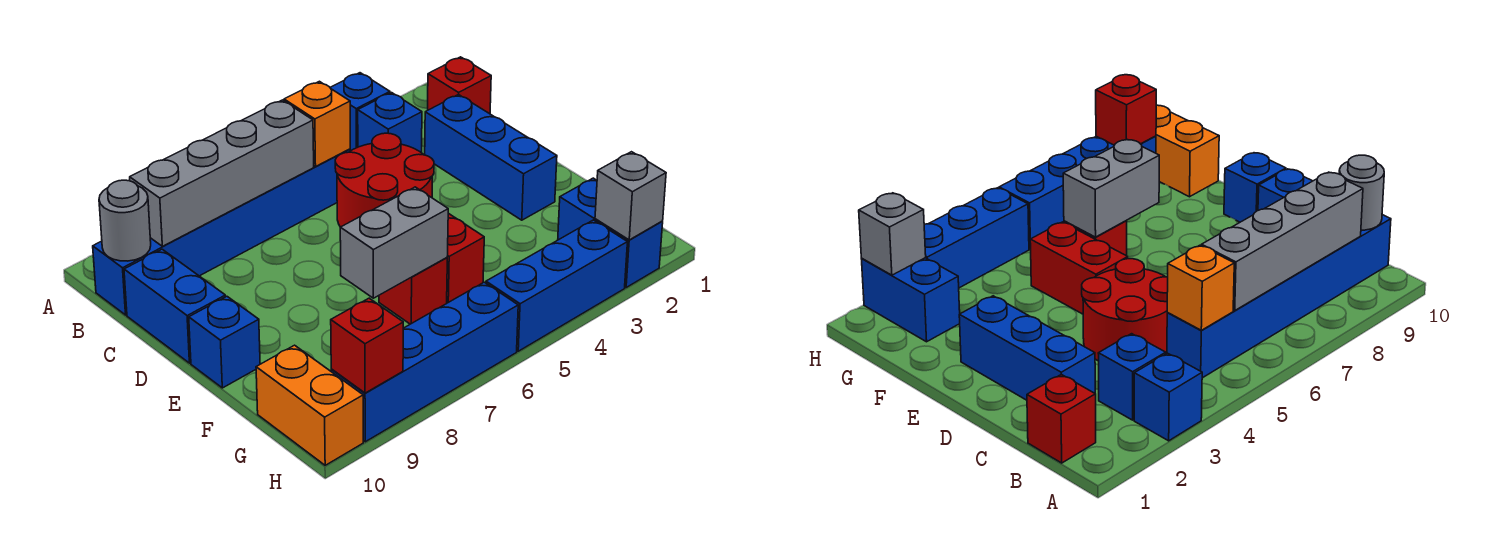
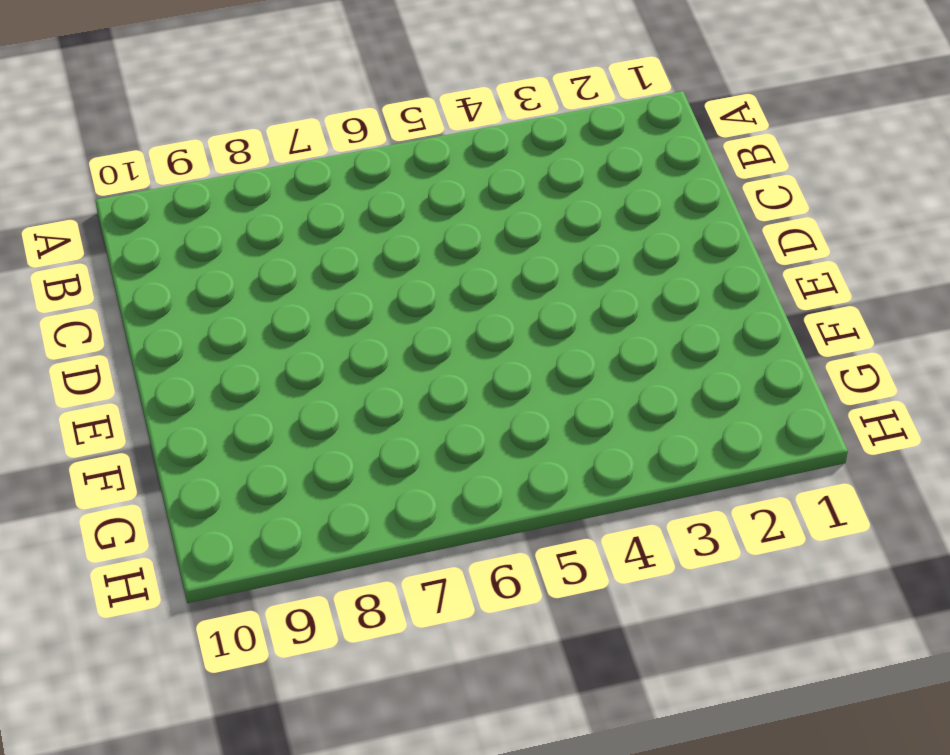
none -> blue 1x1 brick [330,73,390,151]
none -> red 1x1 brick [428,57,491,114]
none -> blue 1x1 brick [358,93,422,153]

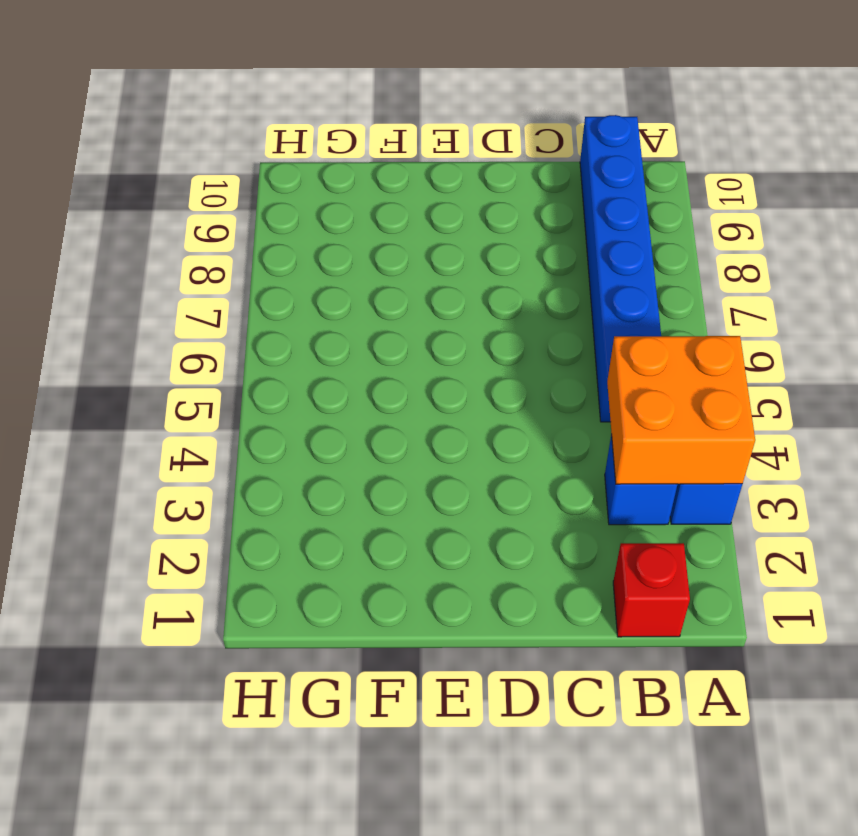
orange 2x2 brick [607,336,755,484] -> none
none -> blue 1x3 brick [425,94,557,220]
none -> red 2x2 round brick [335,133,434,227]
none -> blue 1x2 brick [124,249,226,363]

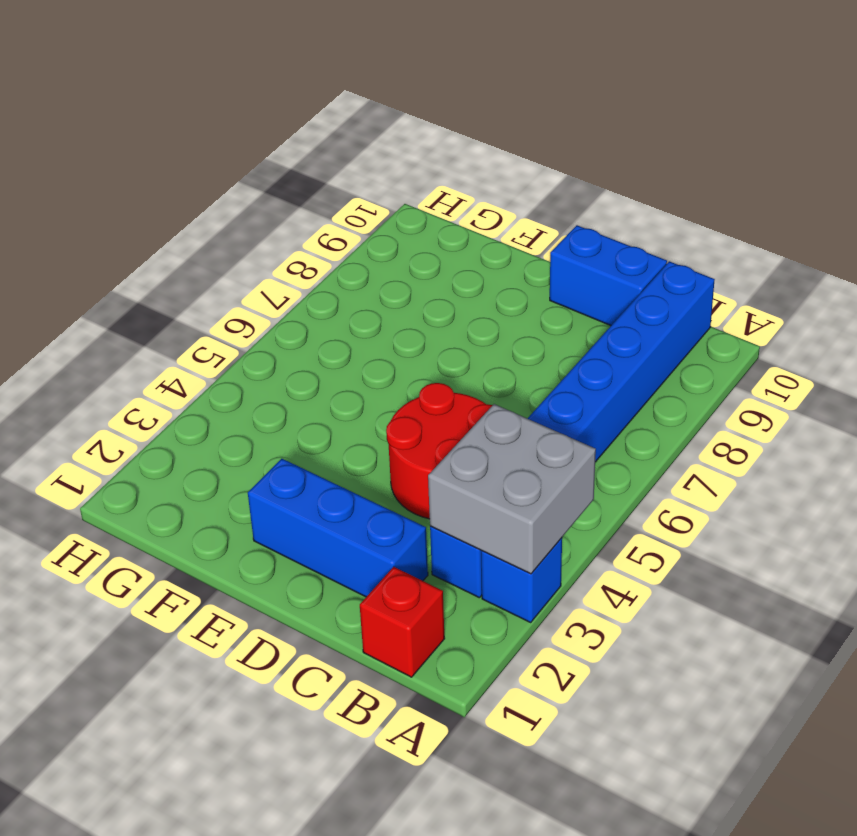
grey 2x2 brick [428,404,596,574] -> none
none -> red 1x2 brick [447,213,484,303]
none -> blue 1x1 brick [189,296,260,388]
none -> red 1x1 brick [379,258,447,324]

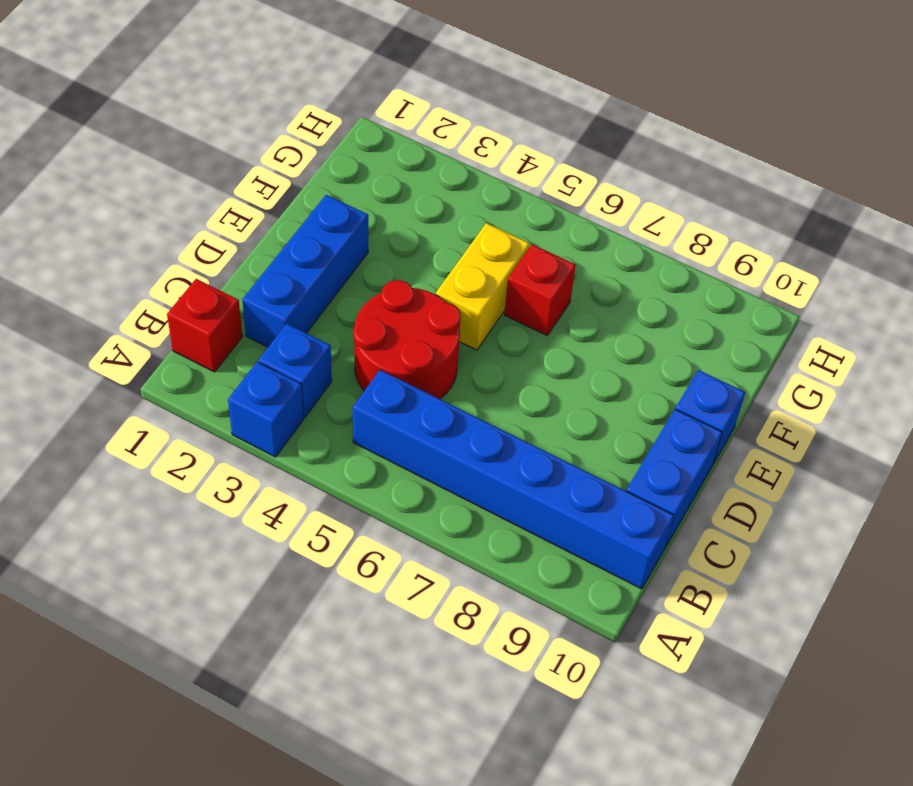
yellow 1x2 brick [436,223,530,350] -> red 1x2 brick [447,213,484,303]
none -> blue 1x2 brick [558,178,663,287]
none -> orange 1x2 brick [256,345,363,465]
none -> blue 1x3 brick [486,220,627,351]

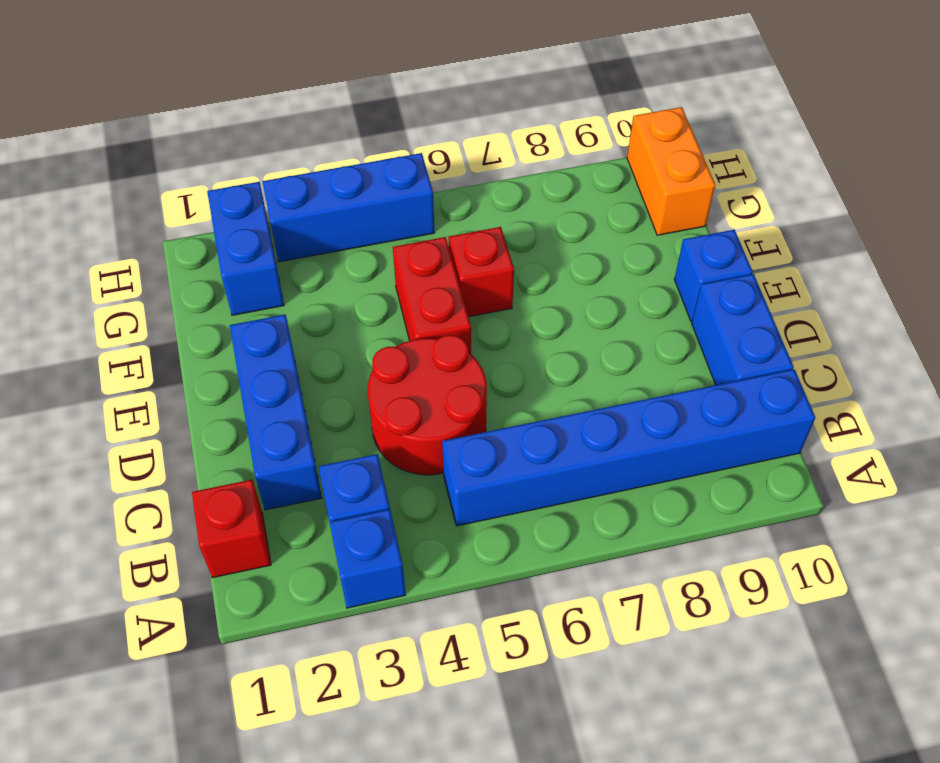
none -> blue 1x4 brick [331,282,518,442]
none -> orange 1x1 brick [284,81,350,166]
none -> grey 1x4 brick [130,100,314,246]

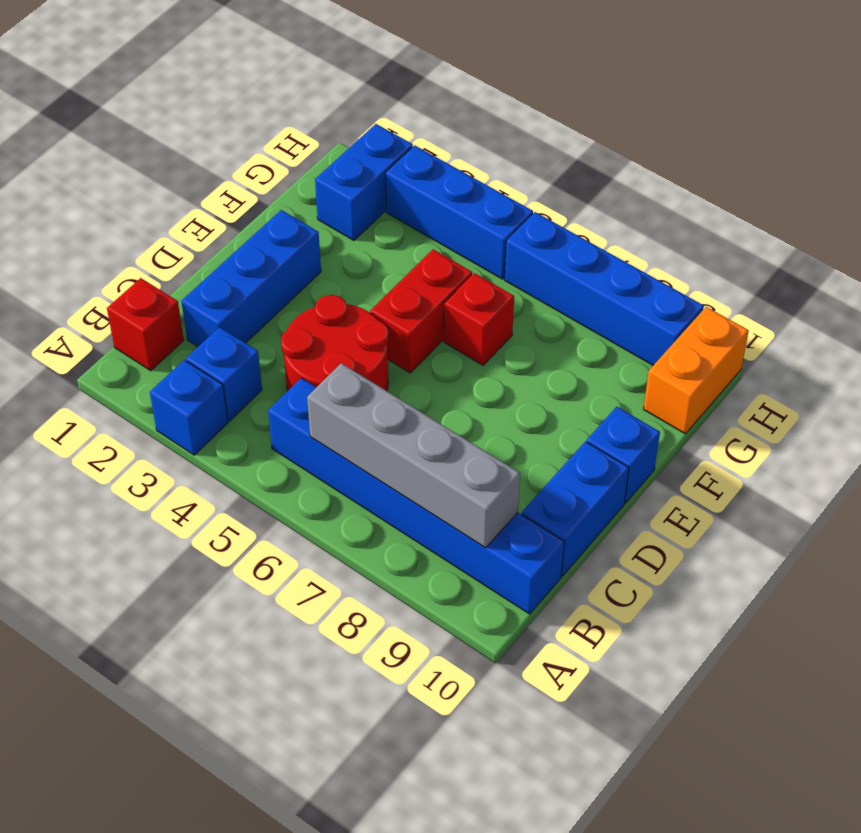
none -> orange 1x1 brick [284,81,350,166]
none -> grey 1x1 round brick [99,180,151,261]
none -> grey 1x2 brick [340,187,448,298]

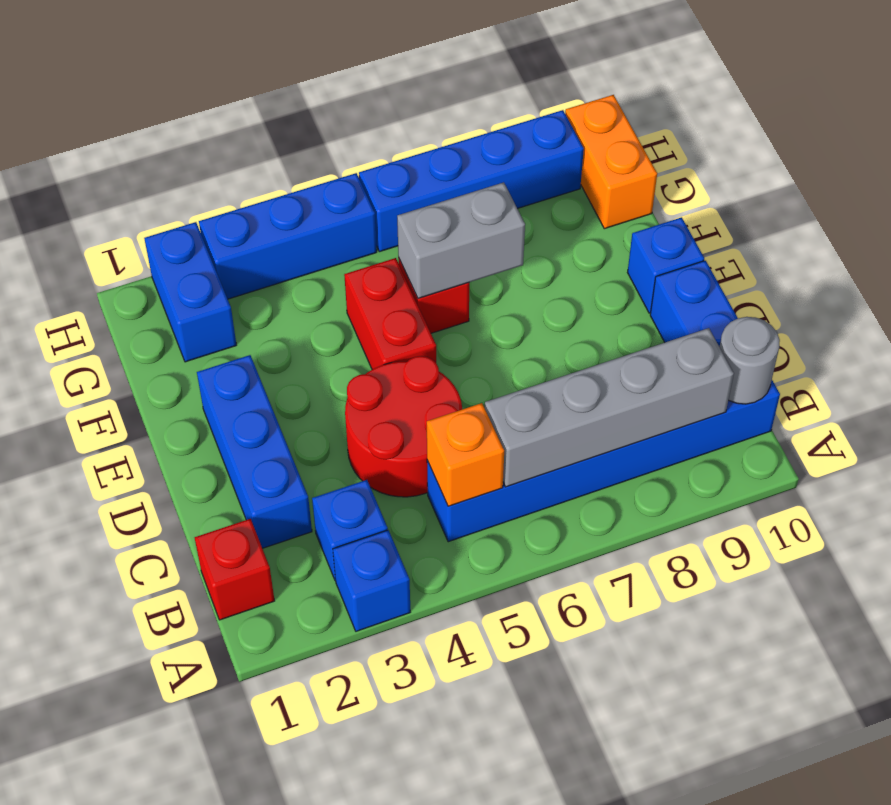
none -> grey 1x1 brick [595,152,666,240]
none -> red 1x1 brick [331,298,403,393]

